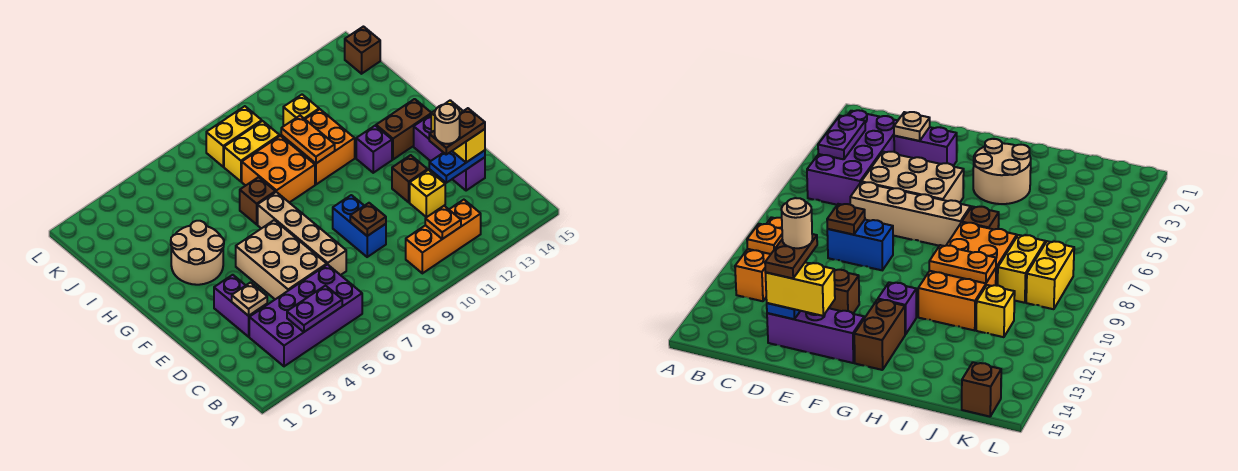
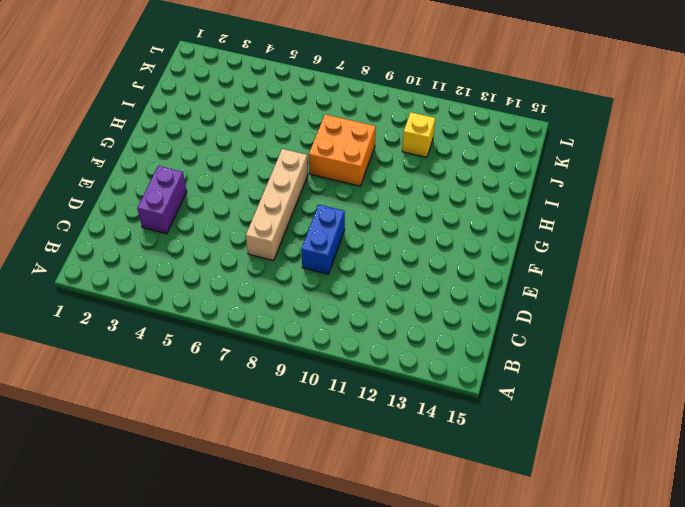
none -> purple 2x4 brick [249,264,362,366]
none -> orange 1x3 brick [406,200,481,273]
none -> tan 2x3 brick [236,220,327,299]

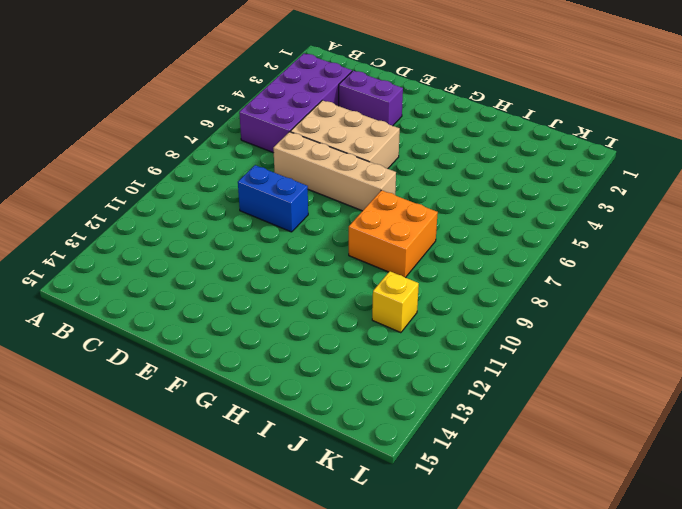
none -> orange 1x3 brick [406,200,481,273]
none -> yellow 1x1 brick [410,170,445,217]
none -> purple 1x3 brick [414,115,485,191]

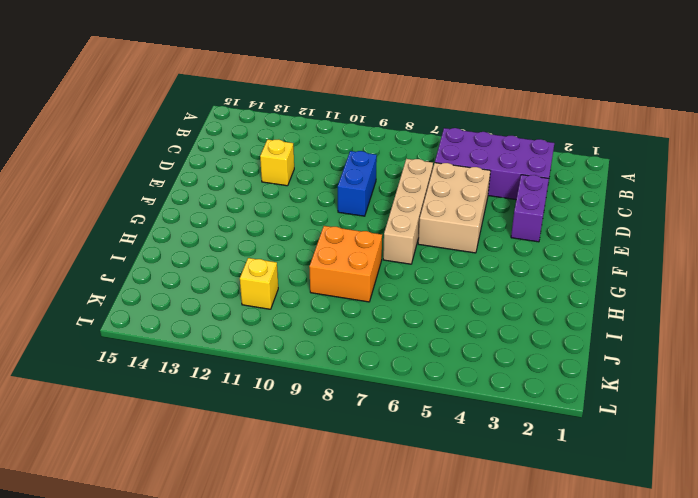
none -> orange 1x3 brick [406,200,481,273]
none -> purple 1x3 brick [414,115,485,191]
none -> brown 1x1 brick [392,155,428,202]

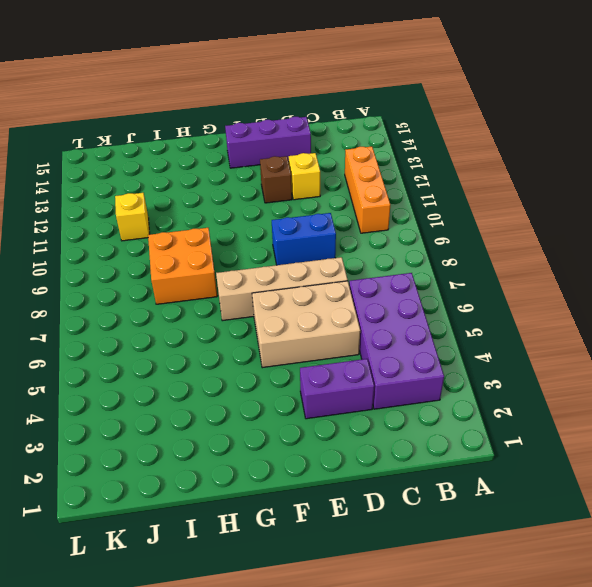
none -> tan 2x2 round brick [171,221,224,285]
none -> purple 1x1 brick [356,126,392,173]
none -> brown 1x2 brick [376,99,431,159]

